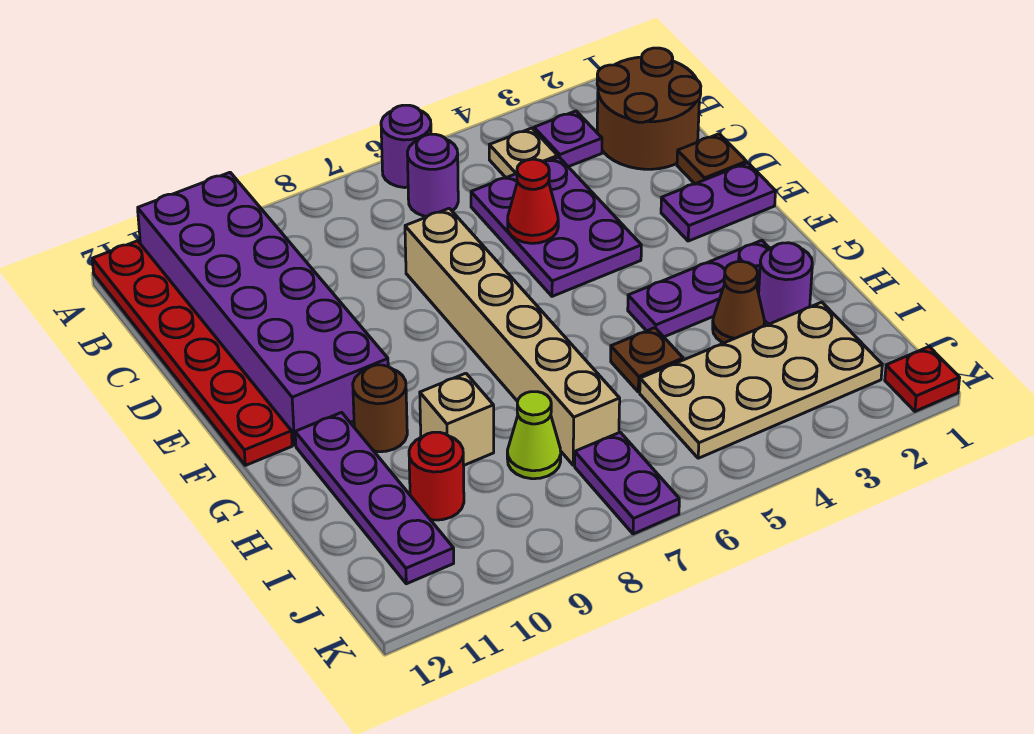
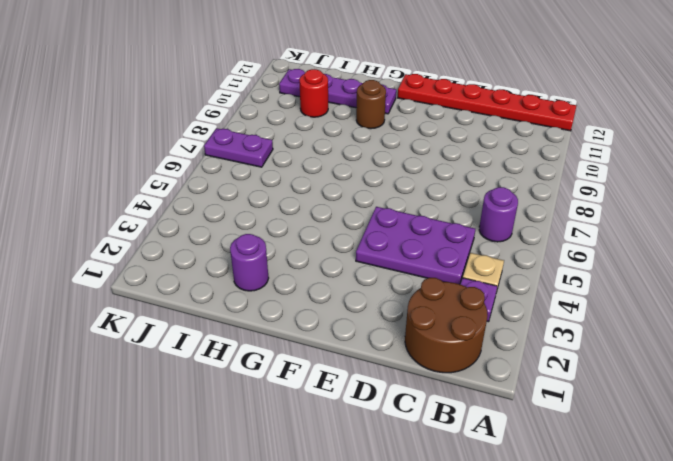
none -> purple 1x1 round brick [381,105,431,188]
none -> purple 2x6 brick [138,172,388,445]
none -> brown 1x1 plate [677,134,747,184]

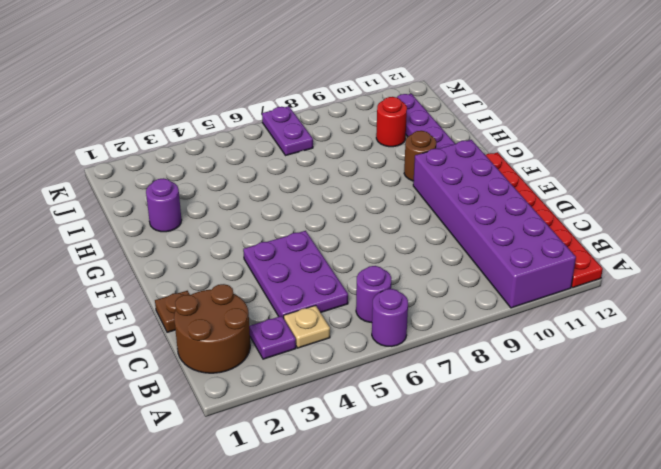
none -> tan 1x6 brick [405,208,620,465]
none -> purple 1x2 plate [661,163,776,241]
none -> purple 1x3 plate [628,240,770,337]

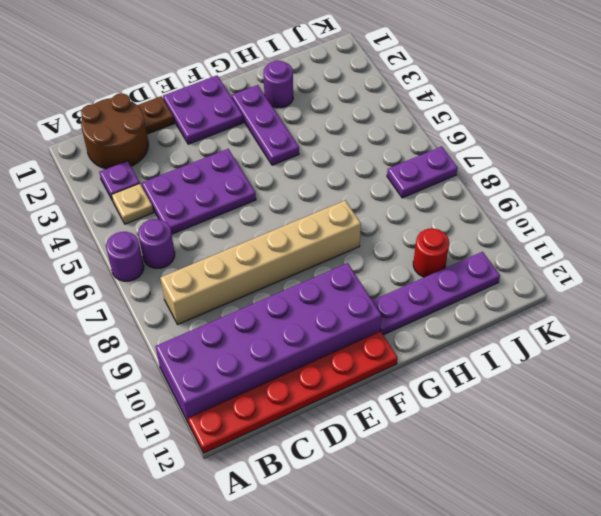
tan 1x6 brick [160,200,361,324] -> tan 1x6 brick moved to [405,208,620,465]
purple 2x2 plate [163,76,243,144] -> purple 1x2 plate [661,163,776,241]
none -> brown 1x1 round brick [353,365,407,452]
none -> brown 1x1 cone [713,262,765,343]
none -> brown 1x1 plate [611,328,683,392]

